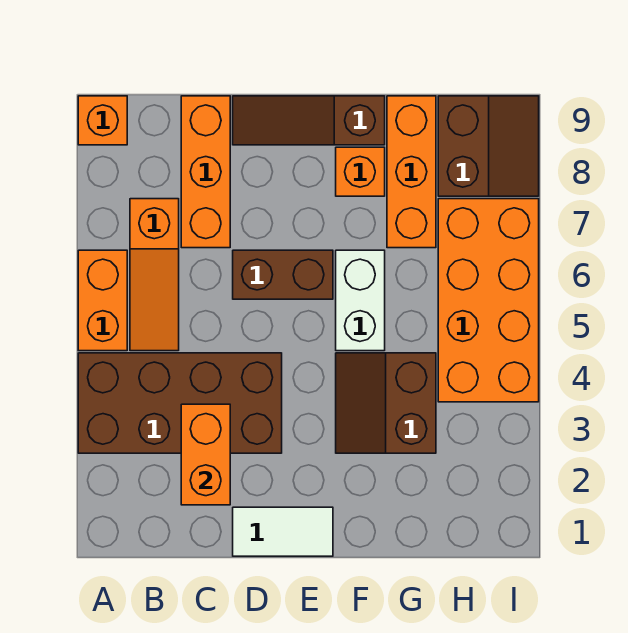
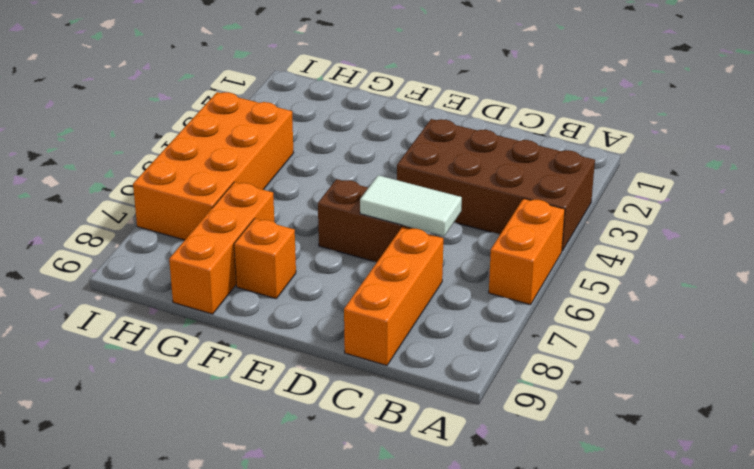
white 1x2 tile [360,175,462,236] -> white 1x2 tile moved to [233,507,333,556]
none -> orange 1x1 brick [78,96,127,145]
none -> orange 1x3 slope [130,199,179,351]
none -> brown 1x3 slope [233,96,385,145]

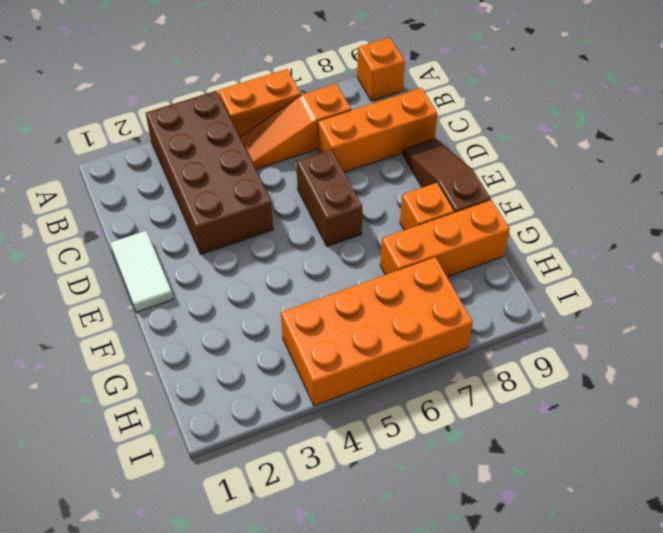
none -> brown 2x2 slope [336,353,436,453]
none -> white 1x2 brick [336,250,385,351]
none -> brown 2x2 slope [438,96,539,196]

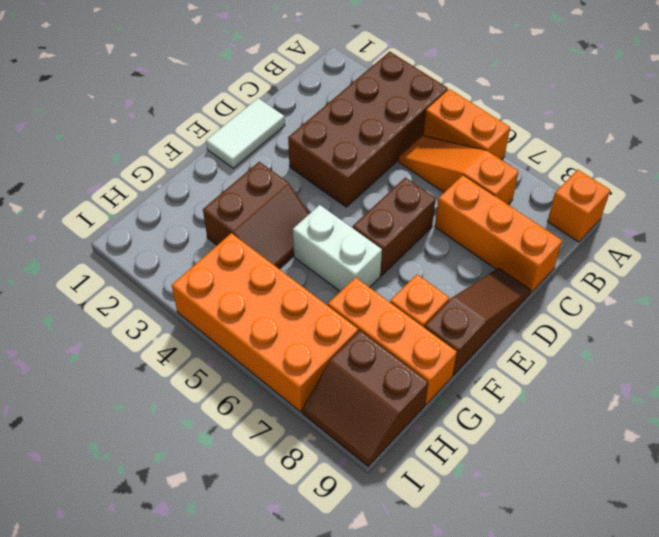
brown 2x2 slope [203,162,309,269] -> brown 2x2 slope turned to [336,353,436,453]
none -> orange 1x2 brick [181,404,230,505]

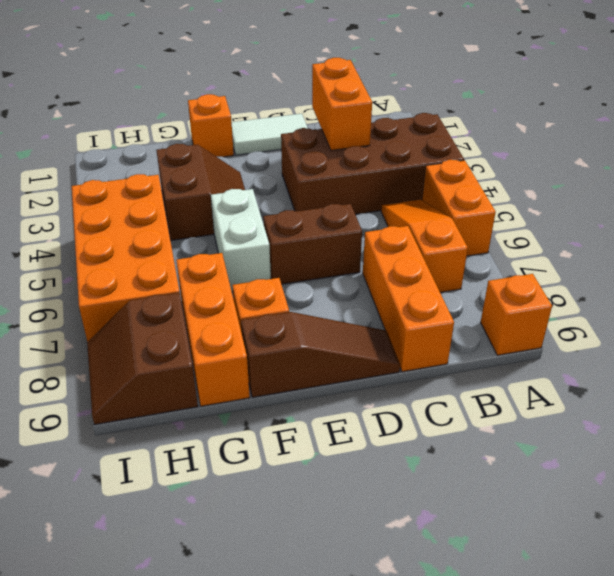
orange 1x1 brick [188,94,234,157] -> none

